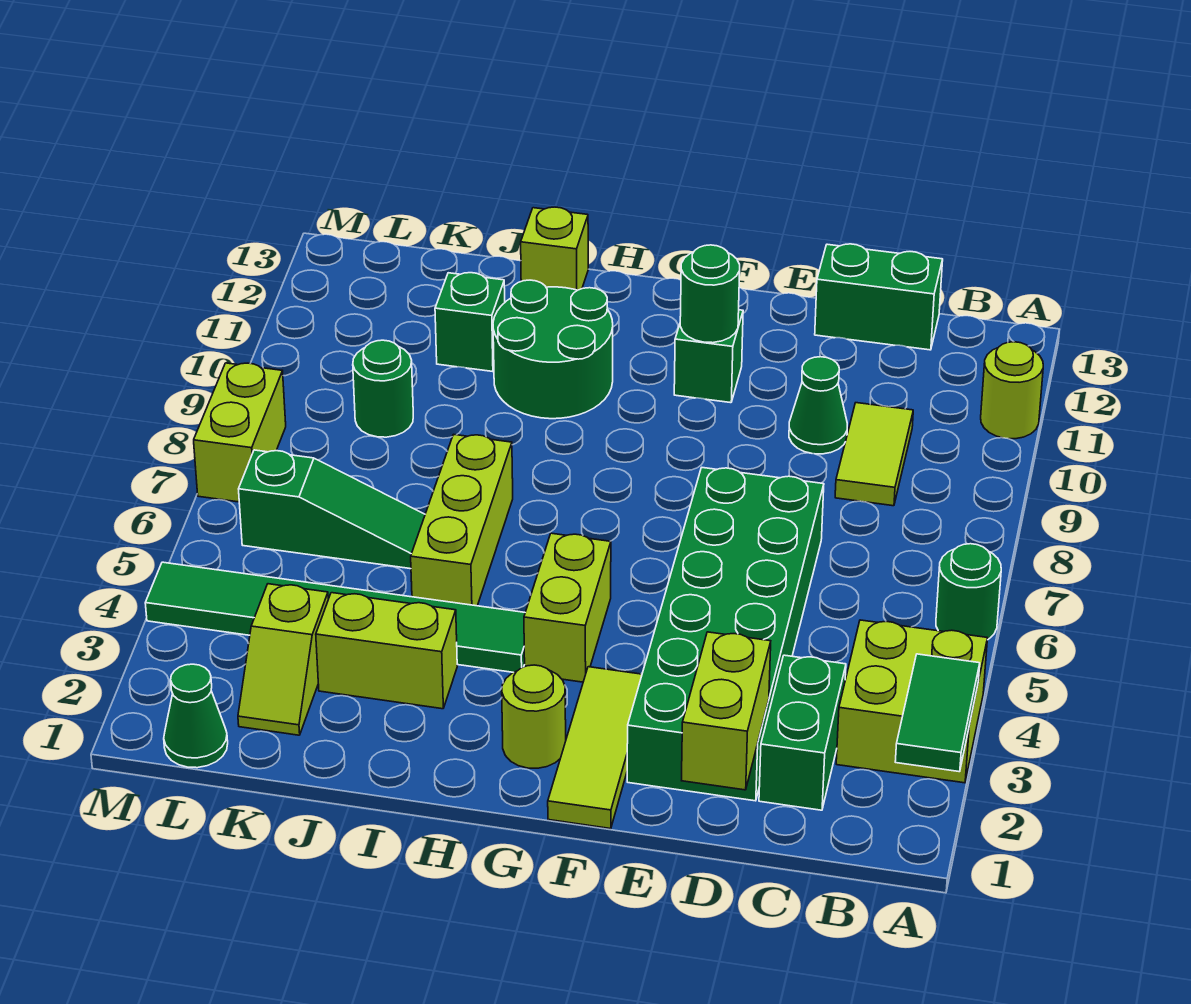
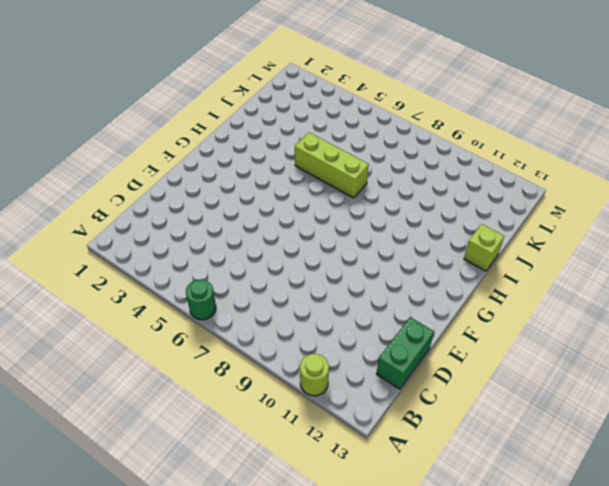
none -> lime 2x2 brick [836,620,987,783]
none -> green 1x2 brick [759,655,846,810]
none -> lime 1x2 tile [835,403,913,506]

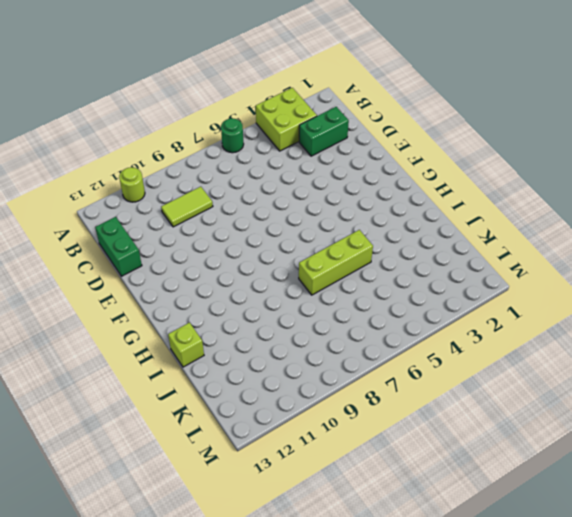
none -> green 2x6 brick [627,468,824,801]
none -> green 1x1 cone [789,357,847,454]
none -> lime 1x3 tile [548,667,642,829]

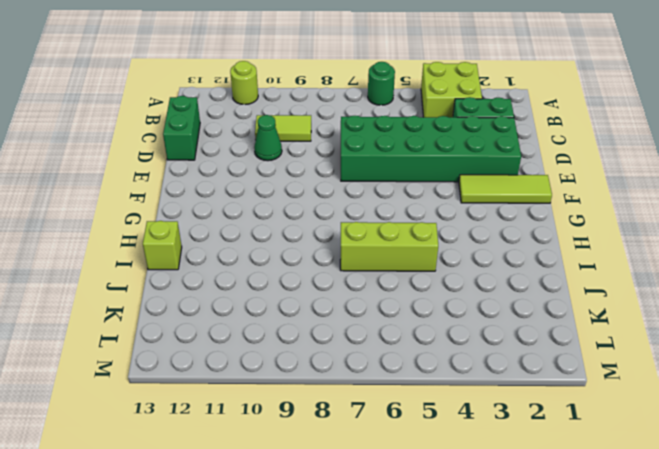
none -> green 1x1 brick [674,310,743,403]
none -> lime 1x1 round brick [502,665,566,768]
none -> lime 1x2 brick [524,533,611,682]

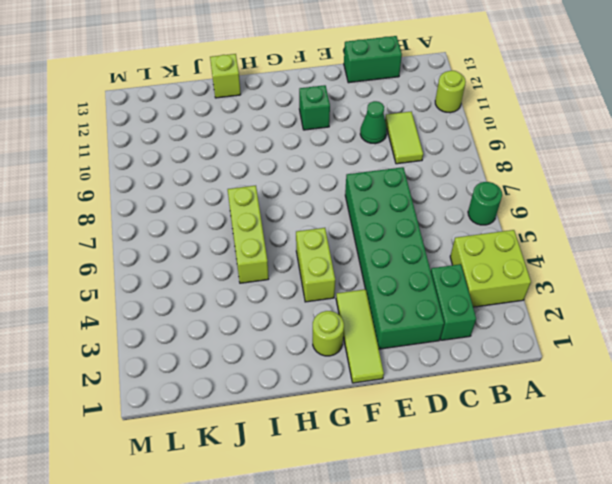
none -> green 1x6 tile [145,562,525,672]
none -> green 2x2 round brick [493,280,613,419]
none -> lime 1x2 brick [316,593,457,709]

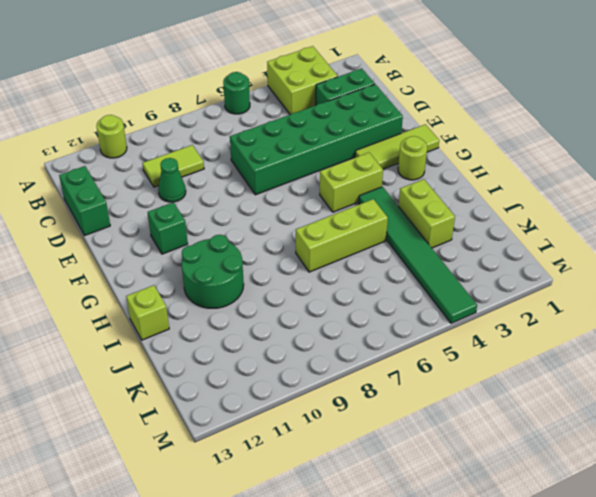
none -> green 1x3 slope [239,450,425,569]
none -> green 1x1 brick [435,273,505,372]
none -> lime 1x2 slope [238,584,328,735]

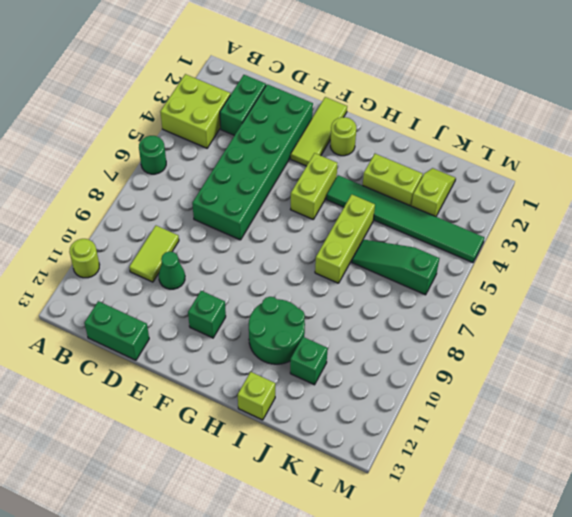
none -> green 1x1 round brick [353,340,413,437]
none -> green 1x1 cone [164,664,228,768]
none -> lime 1x2 brick [194,363,286,502]

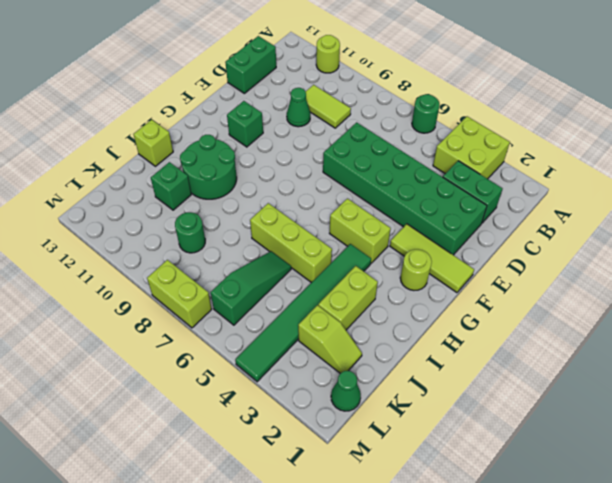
none -> green 1x2 tile [895,654,980,772]
none -> lime 1x2 brick [682,632,771,790]
none -> green 1x1 round brick [680,245,740,343]

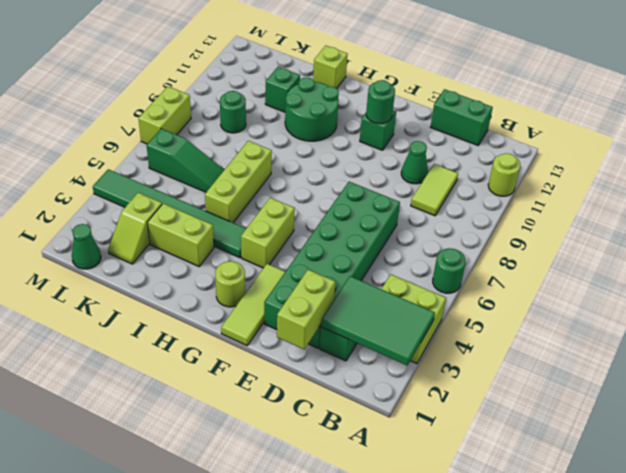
green 2x3 tile [321,276,435,365] -> green 1x2 tile [895,654,980,772]

